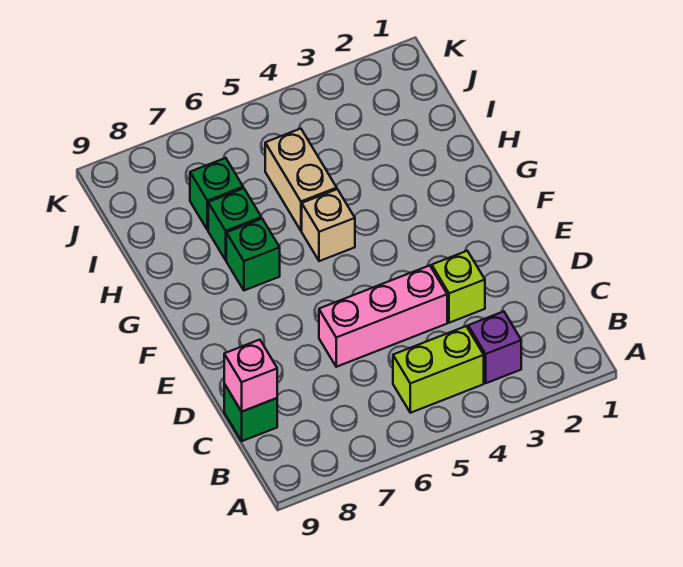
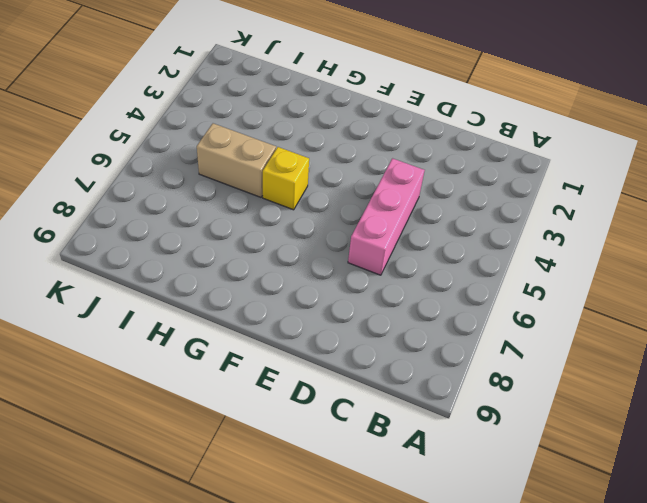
yellow 1x1 brick [263,147,309,210] -> tan 1x1 brick [302,189,355,261]
none -> purple 1x1 brick [468,311,521,383]
none -> lime 1x2 brick [393,326,484,413]

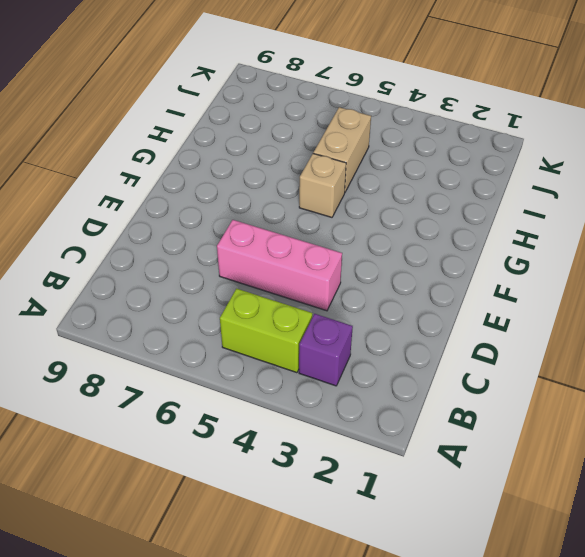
none -> green 1x1 brick [224,384,277,441]
none -> lime 1x1 brick [432,251,485,323]

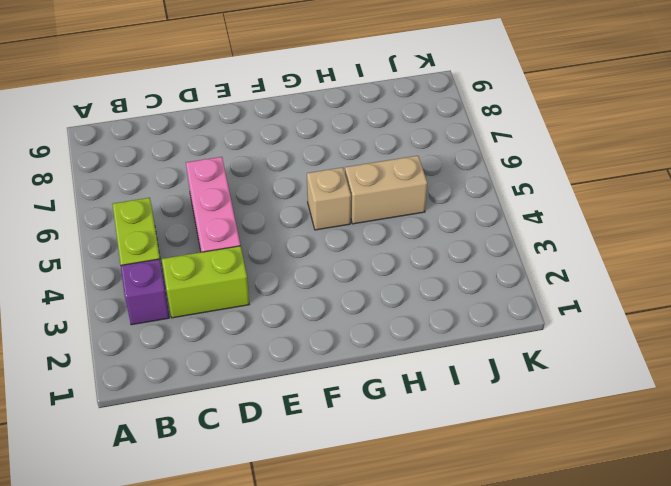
lime 1x2 brick [162,246,249,318] -> lime 1x1 brick [432,251,485,323]
none -> green 1x1 brick [224,384,277,441]
none -> green 1x1 brick [226,219,280,290]

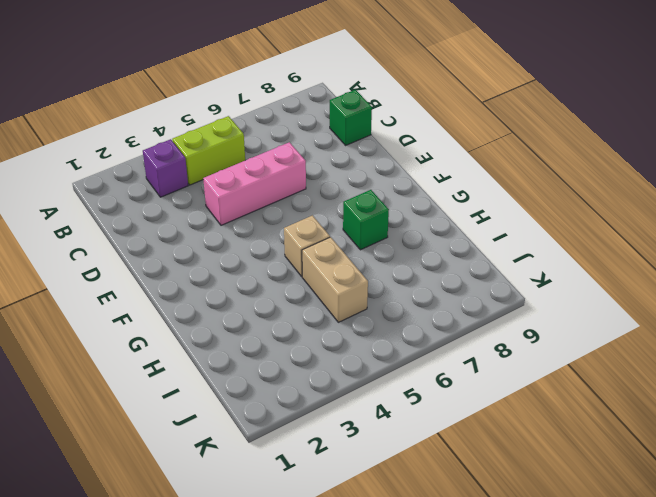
none -> lime 1x1 brick [432,251,485,323]
none -> green 1x1 brick [208,188,261,260]

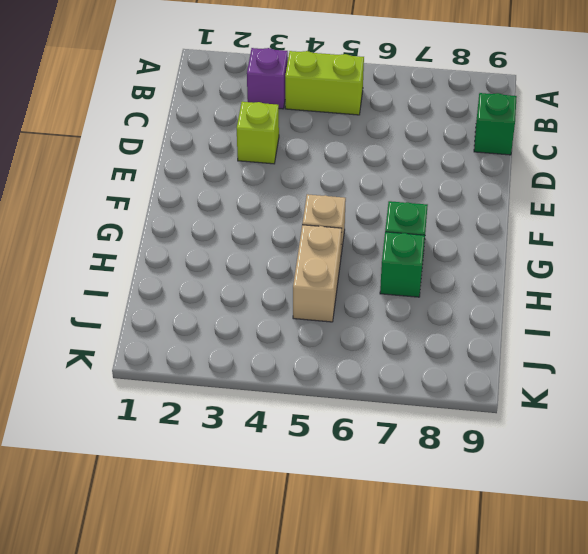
none -> pink 1x3 brick [319,265,447,367]
none -> green 1x1 brick [190,158,243,230]

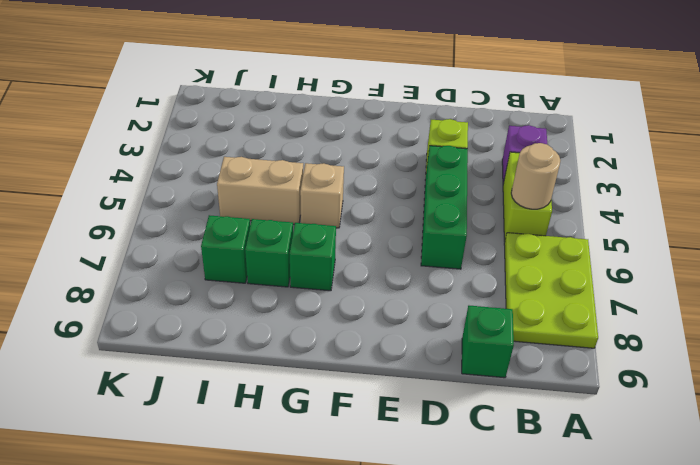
lime 2x3 plate [504,233,598,348] -> none
tan 1x1 round brick [511,143,560,209] -> none
green 1x3 brick [421,146,468,269] -> pink 1x3 brick [319,265,447,367]
none -> pink 1x1 brick [224,340,277,412]

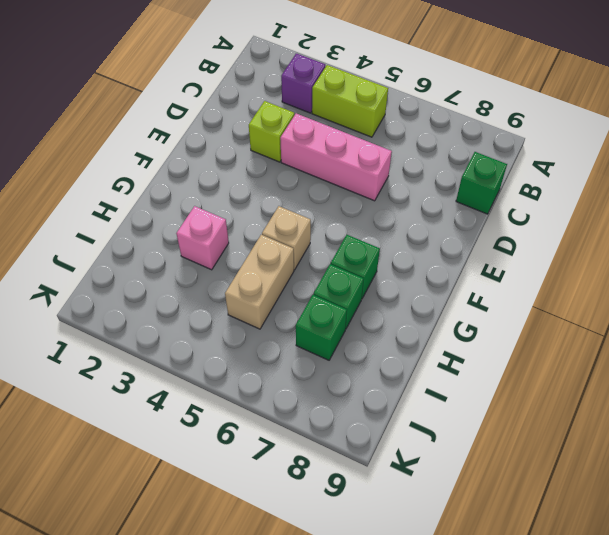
pink 1x1 brick [176,206,229,270] -> pink 1x1 brick moved to [224,340,277,412]

